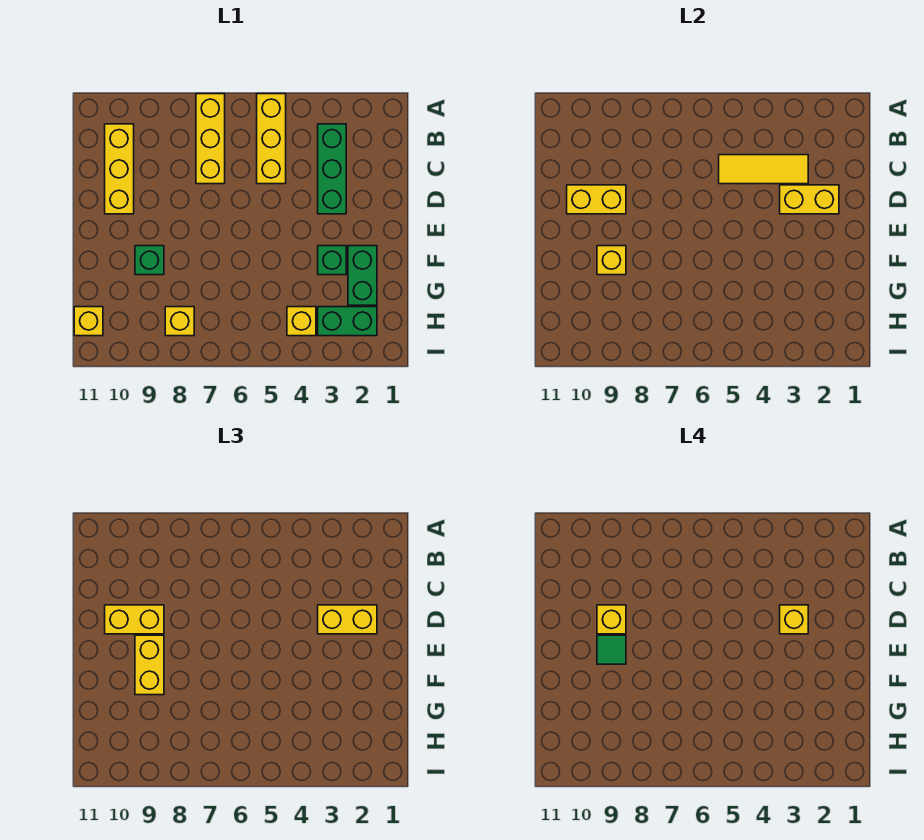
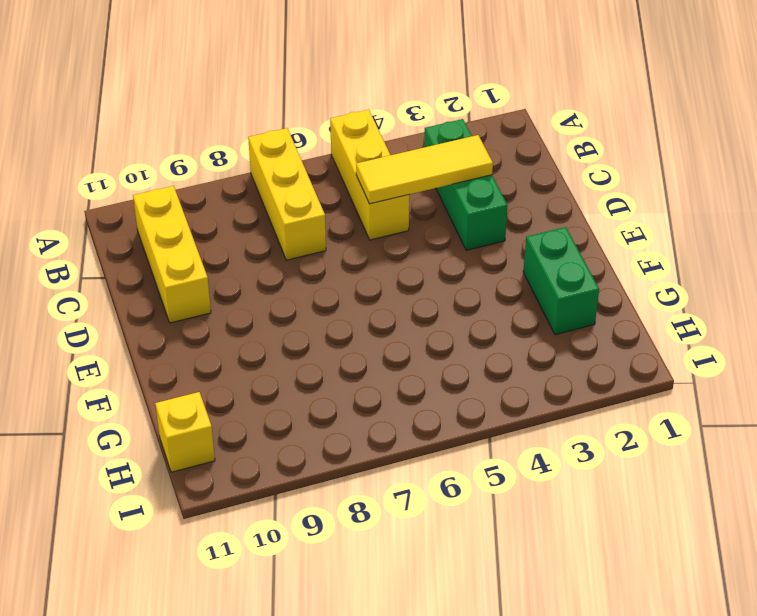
none -> green 1x1 brick [318,246,346,275]
none -> green 1x1 brick [135,246,164,275]
none -> green 1x2 brick [318,307,377,336]

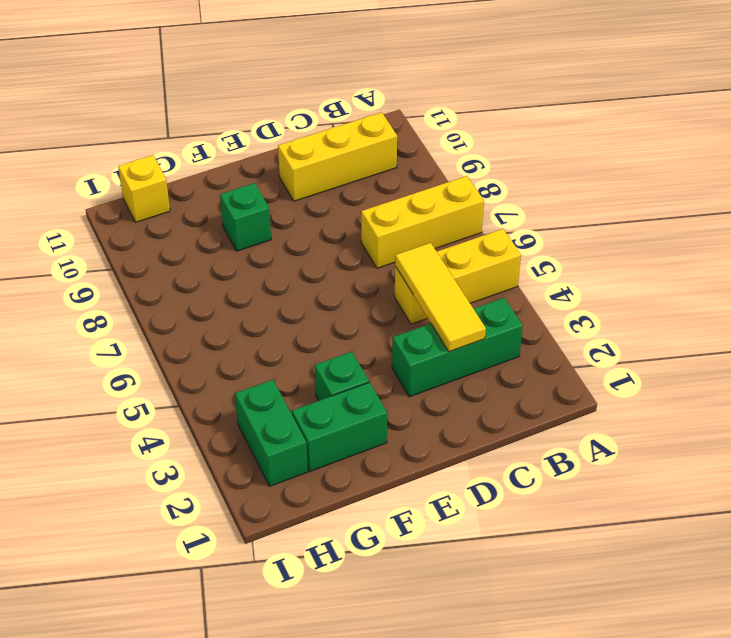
none -> yellow 1x1 brick [287,307,316,336]
none -> yellow 1x1 brick [165,307,194,336]
none -> yellow 1x2 brick [780,185,839,214]

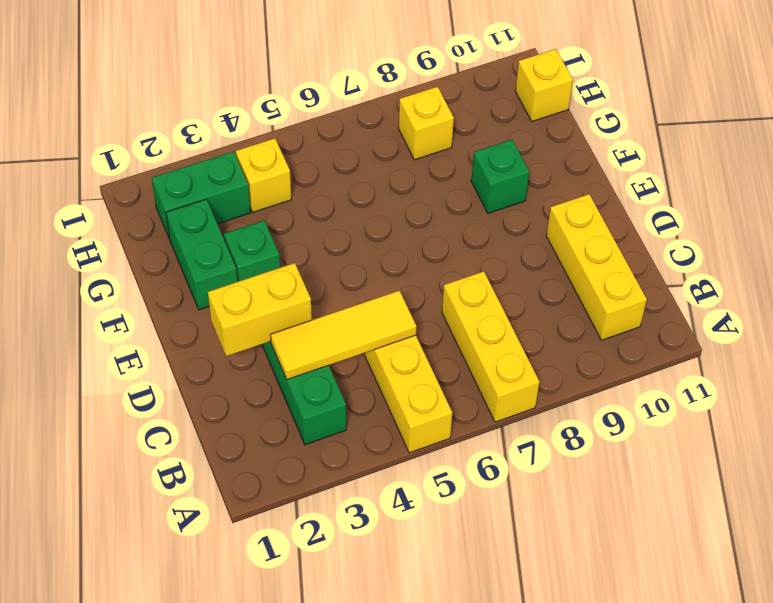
none -> yellow 1x2 brick [567,185,626,214]
none -> yellow 1x1 brick [597,246,626,275]
none -> yellow 1x2 brick [318,605,377,634]

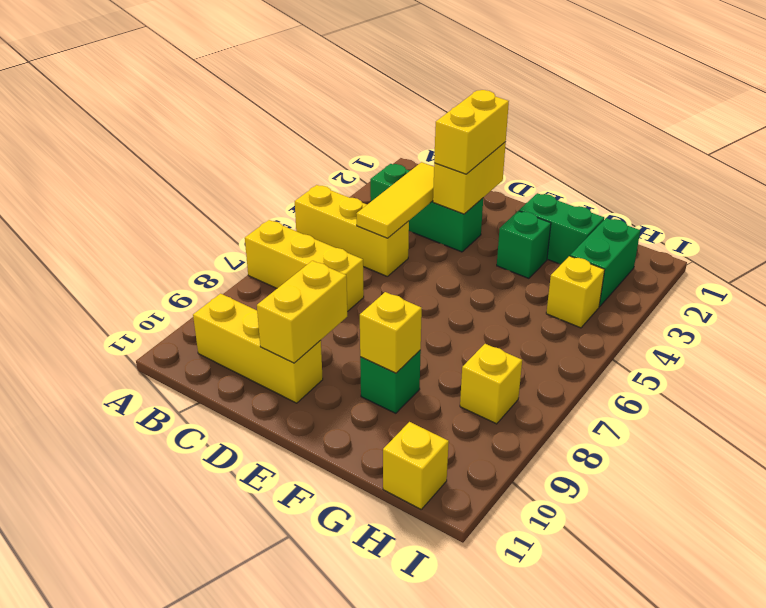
none -> yellow 1x2 brick [105,605,164,634]
none -> yellow 1x2 brick [135,635,164,695]
none -> yellow 1x1 brick [780,605,808,634]

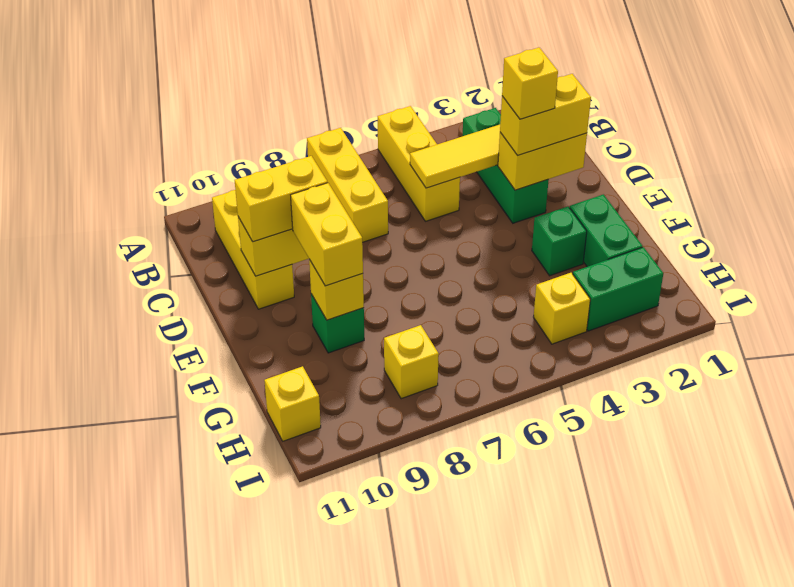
none -> yellow 1x1 brick [597,605,626,634]
none -> green 1x1 tile [597,635,626,664]

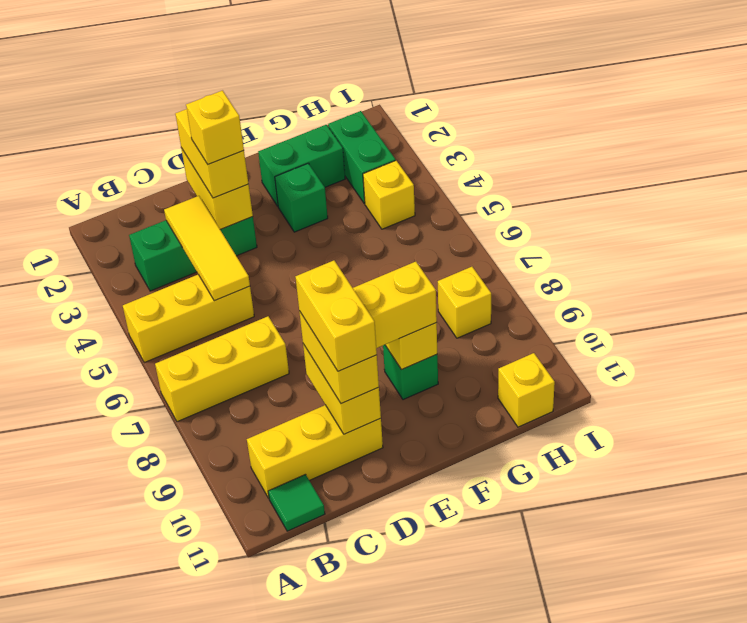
green 1x1 tile [268,474,325,531] -> green 1x1 tile moved to [597,635,626,664]
yellow 1x2 brick [295,260,377,371] -> yellow 1x1 brick [597,605,626,634]

